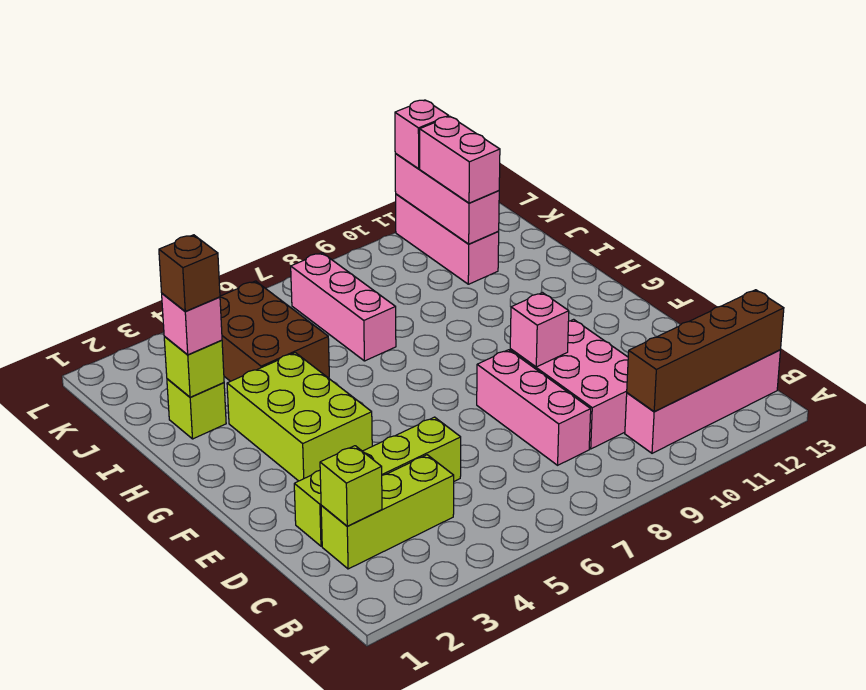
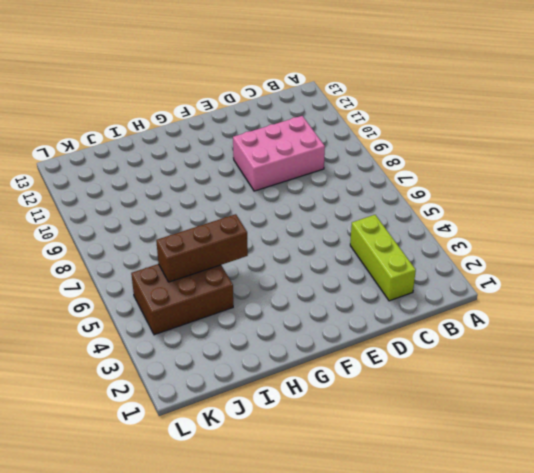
brown 1x3 brick [156,214,248,282] -> none
none -> pink 1x4 brick [625,350,780,453]
none -> pink 1x3 brick [477,350,591,465]
none -> lime 1x4 brick [294,417,461,546]

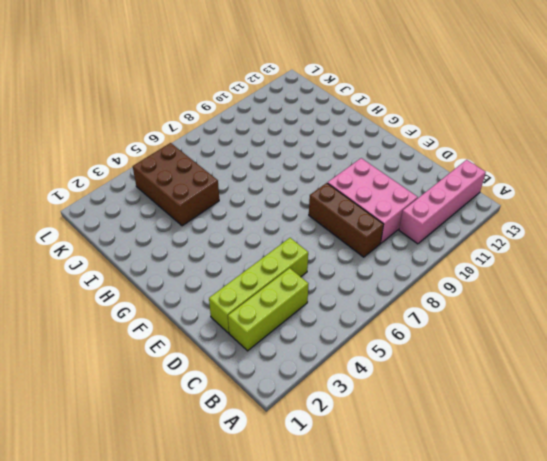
brown 1x3 brick [309,183,384,257] -> pink 1x3 brick [477,350,591,465]
none -> lime 2x3 brick [227,353,372,481]
none -> lime 1x1 brick [167,379,226,439]
none -> pink 1x3 brick [291,253,396,361]

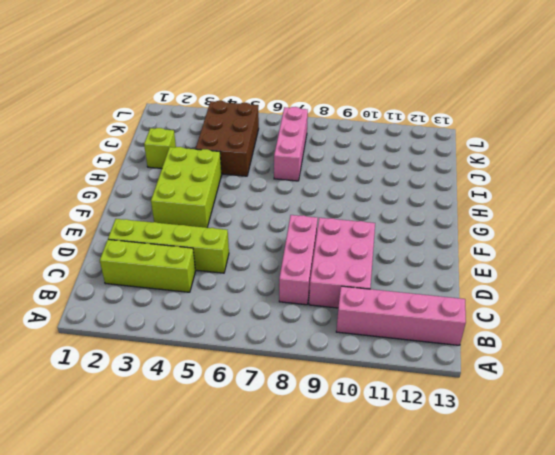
none -> pink 1x3 brick [396,194,499,284]
none -> brown 1x4 brick [627,290,784,411]
none -> lime 1x1 brick [320,446,382,526]

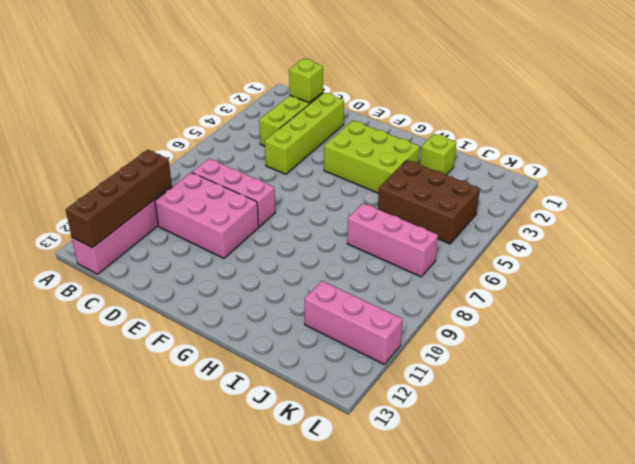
none -> pink 1x1 brick [510,293,569,367]
none -> lime 1x1 brick [164,336,224,397]
none -> pink 1x3 brick [395,154,499,244]

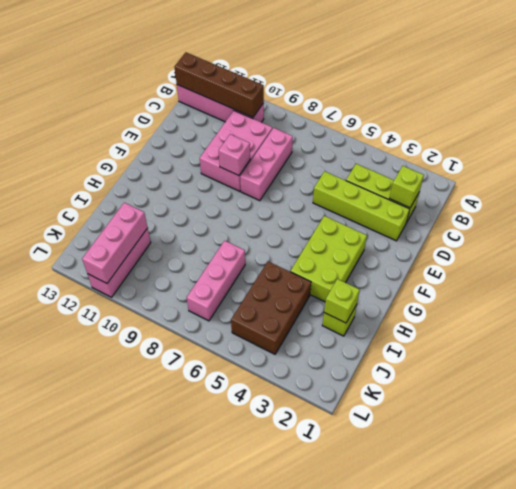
none -> pink 1x1 brick [162,294,222,355]
none -> pink 1x2 brick [420,117,500,203]
none -> pink 1x1 brick [395,100,449,169]

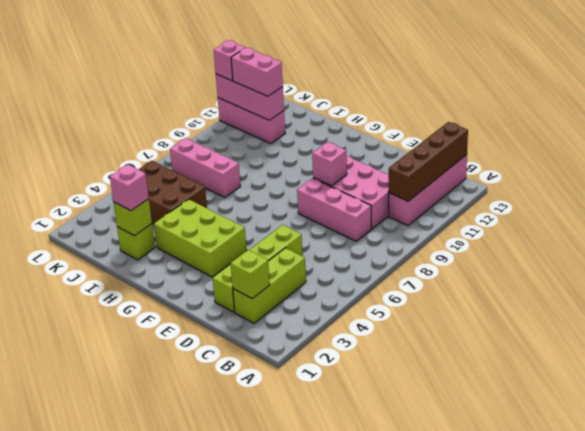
none -> brown 1x1 brick [159,235,220,311]

